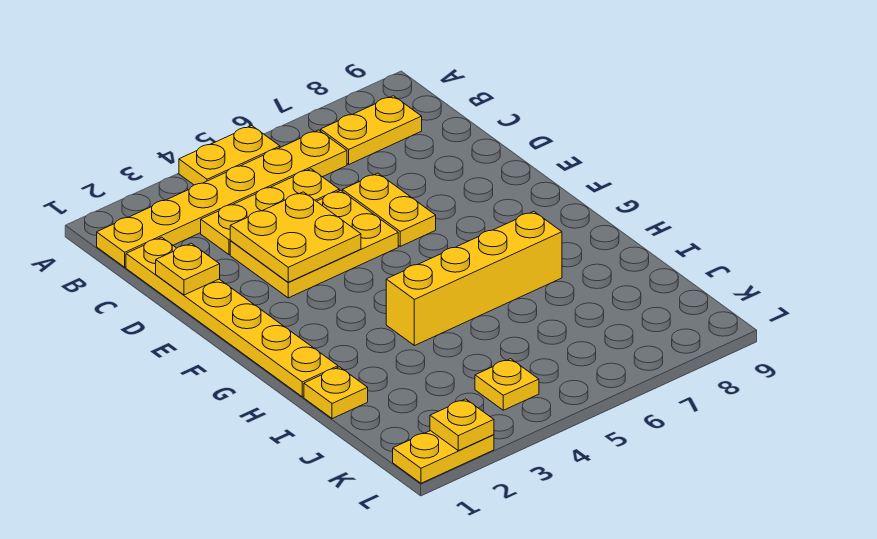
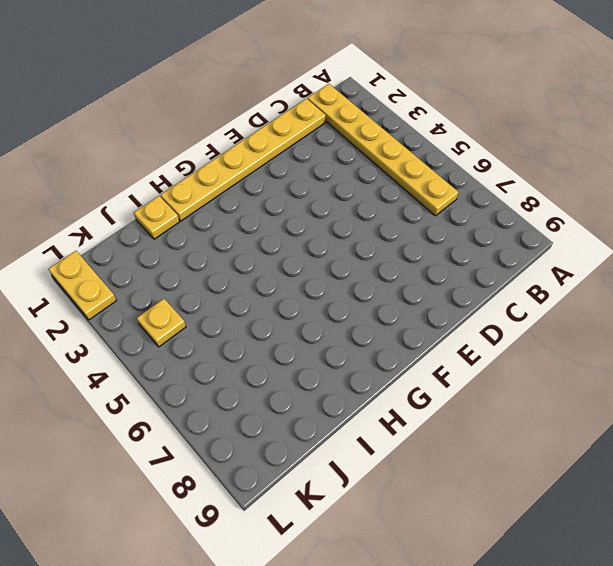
none -> yellow 1x2 plate [179,126,280,185]
none -> yellow 1x2 plate [321,96,422,164]
none -> yellow 1x3 plate [201,169,339,255]

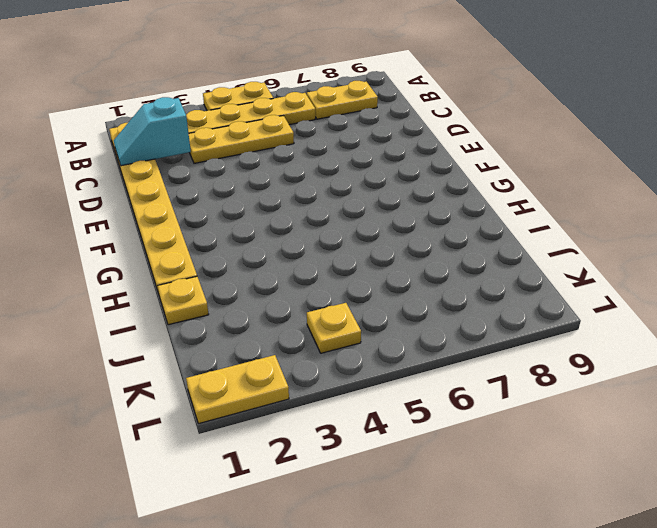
cyan 1x2 slope [114,97,191,166] -> none
none -> yellow 2x3 plate [230,190,398,298]
none -> yellow 1x2 plate [342,173,436,246]
none -> yellow 1x4 brick [386,211,562,346]

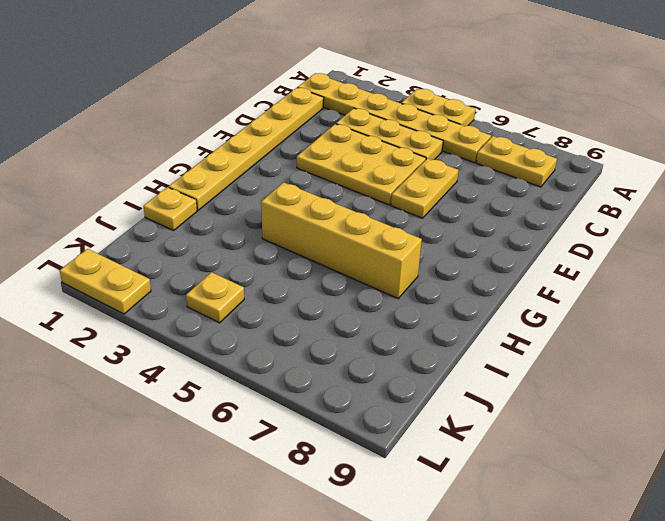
none -> yellow 1x1 plate [156,243,220,295]
none -> yellow 2x2 plate [230,192,361,282]
none -> yellow 1x1 plate [430,399,494,451]

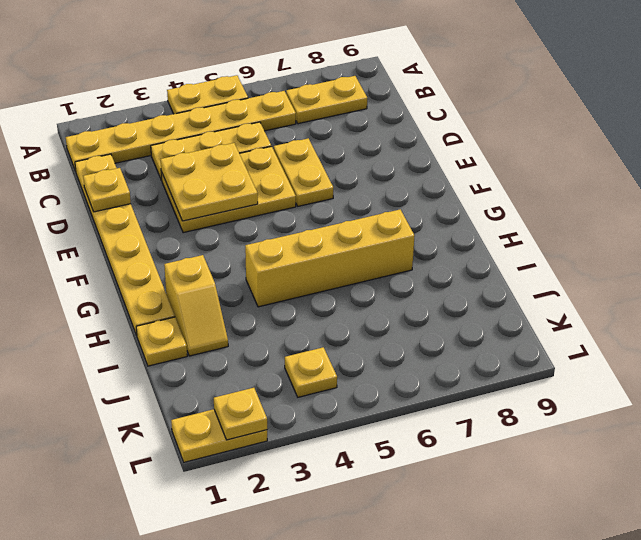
yellow 1x2 slope [164,255,228,356] -> none

